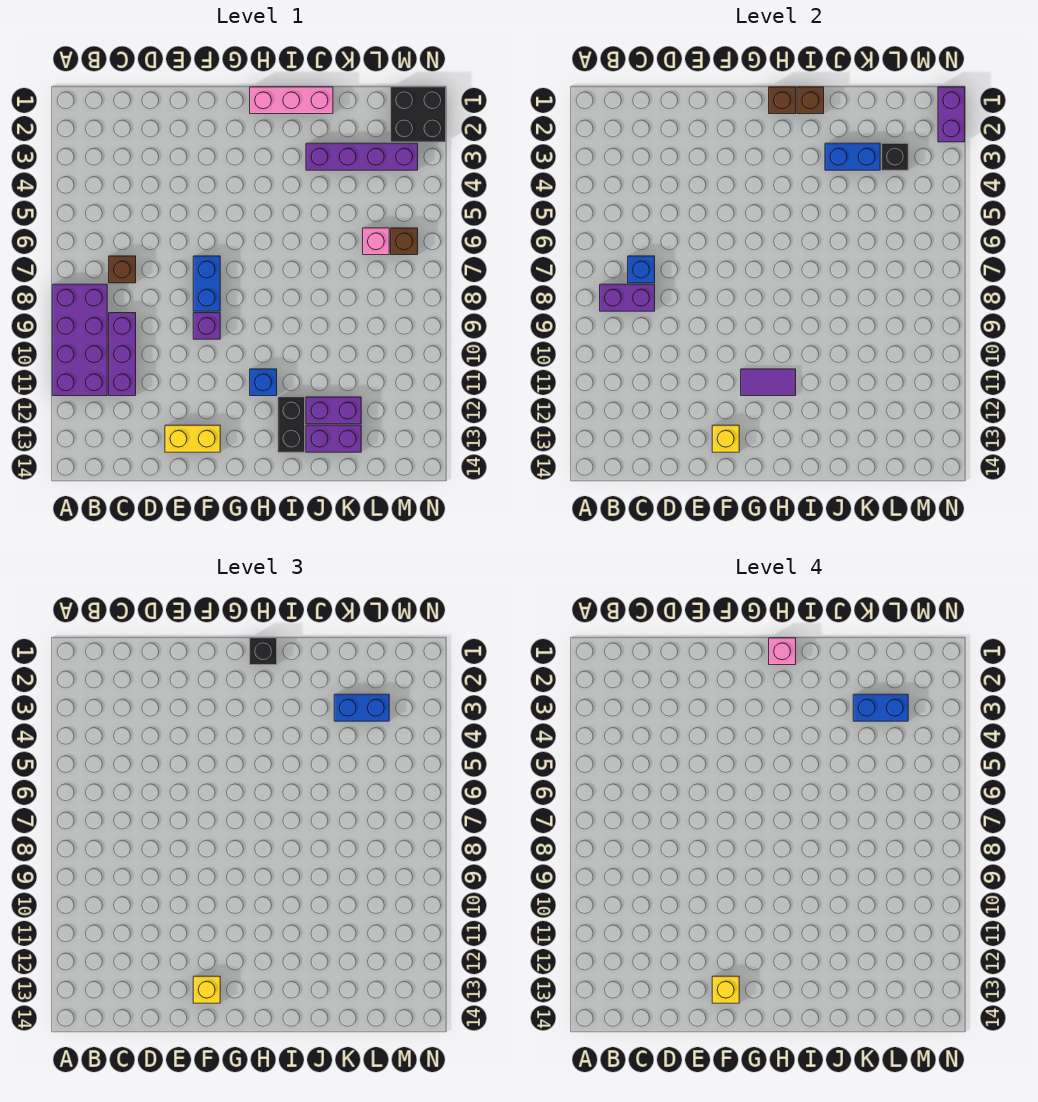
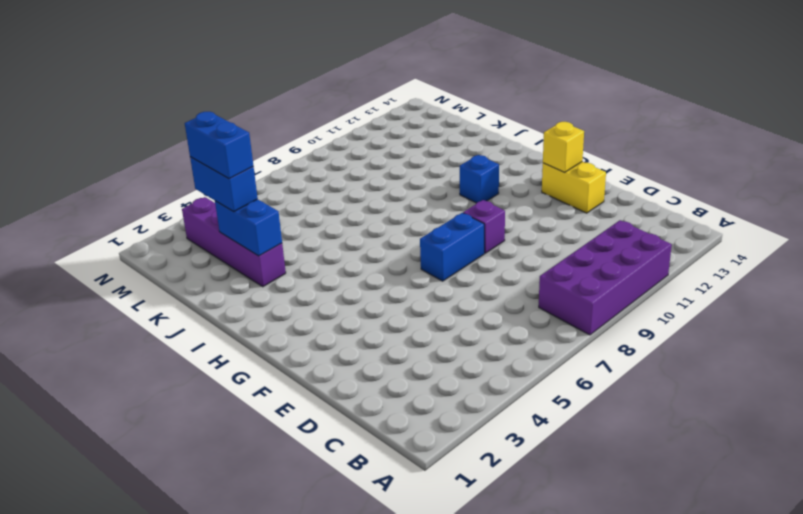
none -> brown 1x1 brick [109,256,136,283]
none -> purple 1x3 brick [109,313,136,396]
none -> pink 1x3 brick [250,87,333,114]
none -> black 1x2 brick [278,397,305,452]

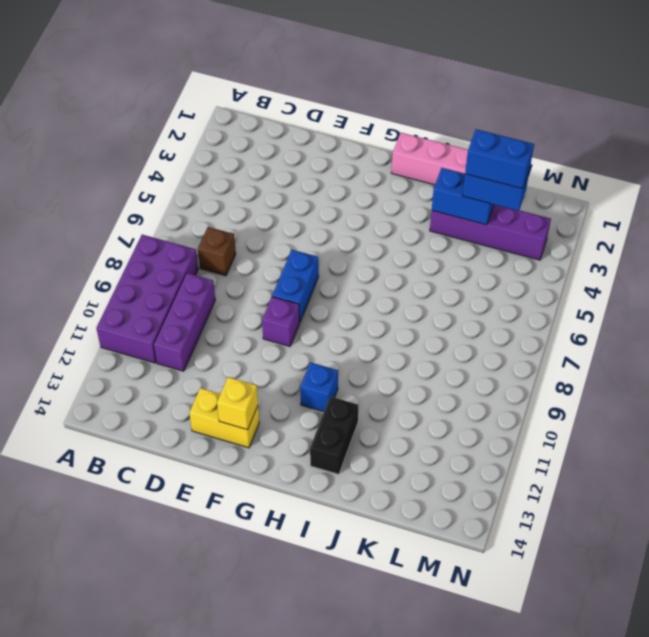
none -> purple 1x2 brick [306,397,361,424]
none -> purple 1x2 brick [306,425,361,452]
none -> pink 1x1 brick [363,228,389,255]
none -> black 2x2 brick [391,87,446,142]

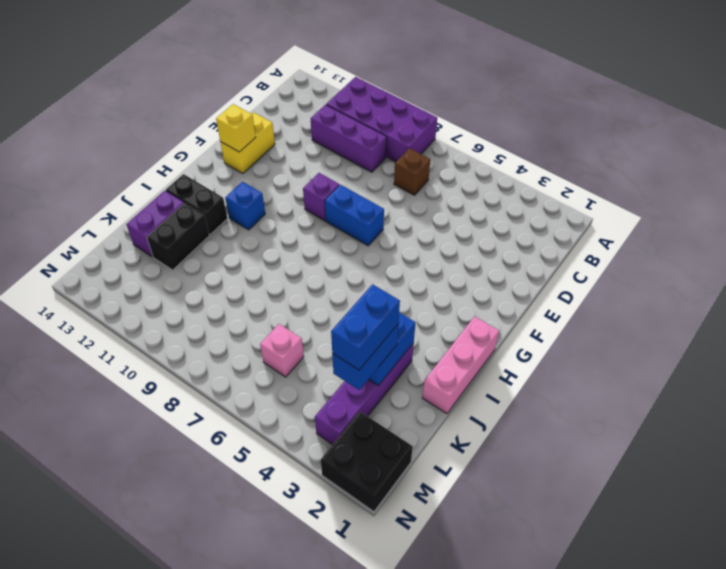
black 1x2 brick [147,203,209,270] -> purple 1x2 brick [306,397,361,424]
none -> brown 1x1 brick [391,228,418,255]
none -> purple 1x2 brick [600,284,655,311]
none -> blue 1x1 brick [628,256,655,283]
none -> purple 1x2 tile [741,369,796,396]

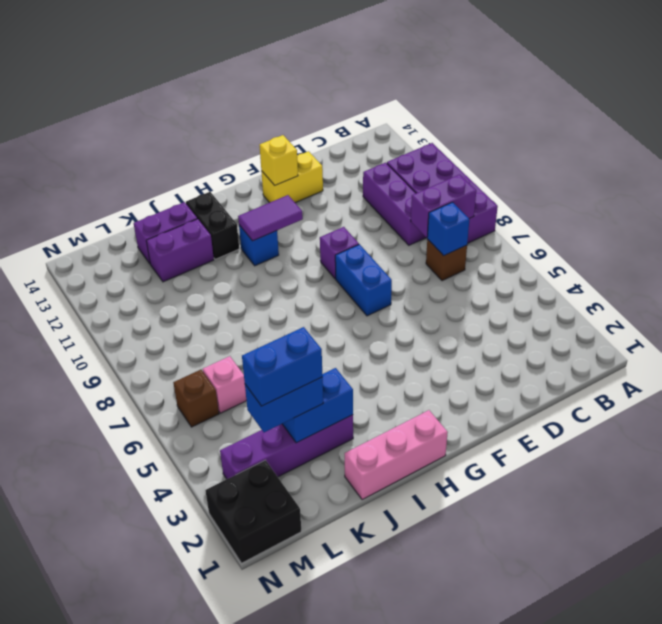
none -> brown 1x1 brick [769,87,796,114]
none -> brown 1x1 brick [797,87,824,114]
none -> black 1x1 brick [882,143,908,170]
none -> purple 1x2 brick [938,87,965,142]

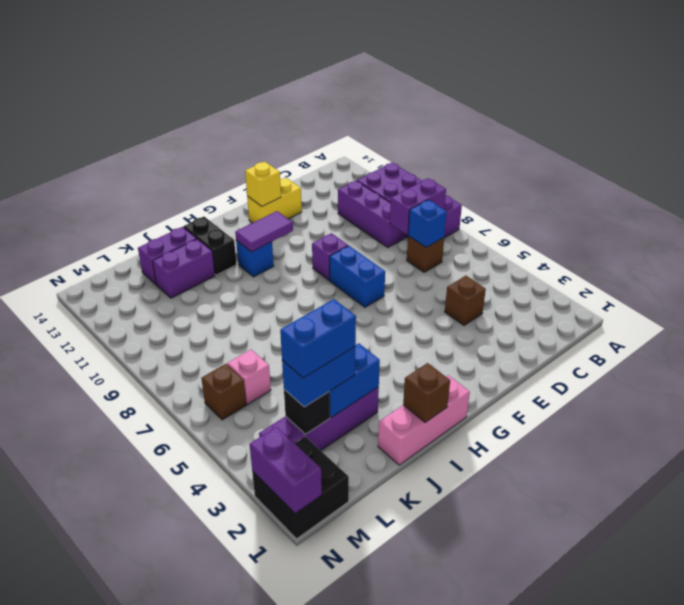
brown 1x1 brick [445,276,486,325] -> brown 1x1 brick moved to [769,87,796,114]
none -> yellow 1x1 brick [193,976,220,1003]
none -> black 1x1 brick [250,638,277,665]
none -> yellow 1x1 brick [712,976,739,1003]
none -> pink 1x1 brick [769,638,796,665]

